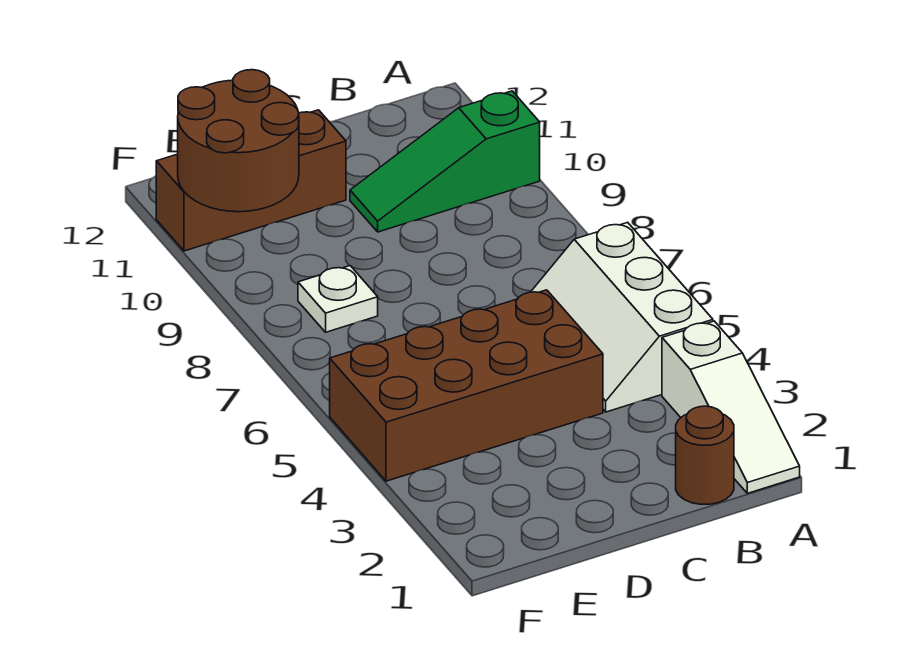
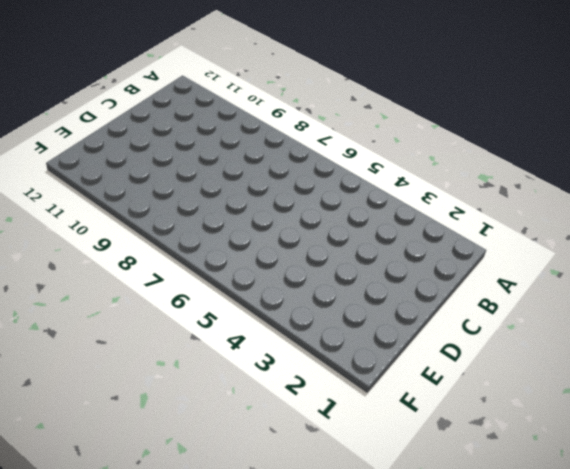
none -> white 1x3 slope [662,321,800,493]
none -> white 2x3 slope [531,222,713,412]

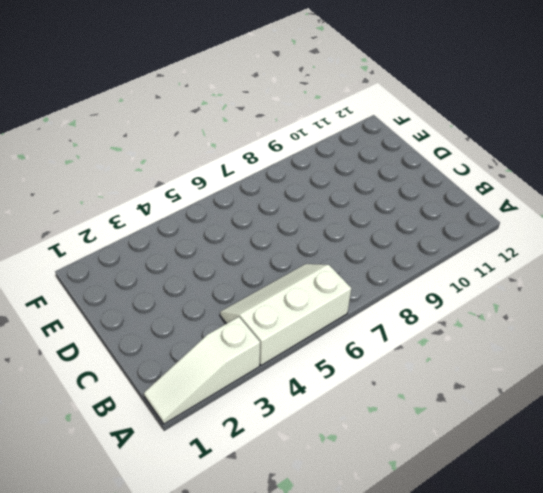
none -> green 1x3 slope [350,91,540,232]
none -> brown 1x1 round brick [676,406,734,504]

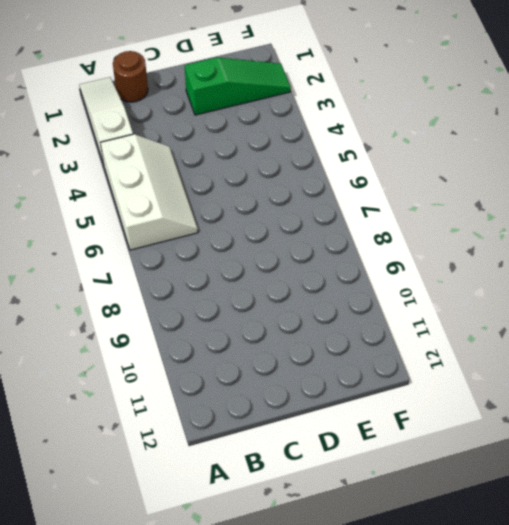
green 1x3 slope [185,57,291,115] -> green 1x3 slope moved to [350,91,540,232]
none -> brown 2x4 brick [330,290,603,481]
none -> brown 1x3 brick [156,110,346,251]

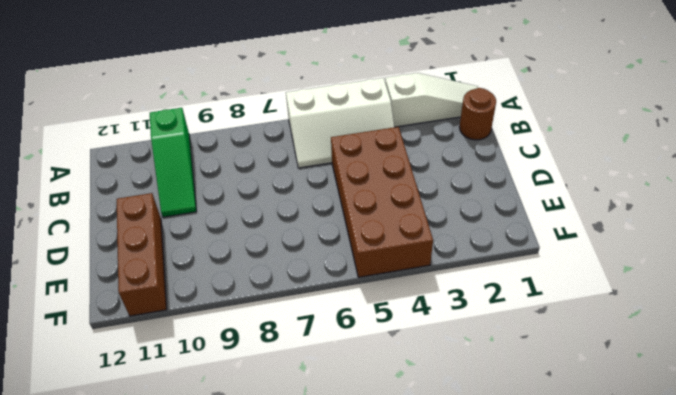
none -> white 1x1 plate [298,266,378,332]
none -> brown 2x2 round brick [178,70,299,212]

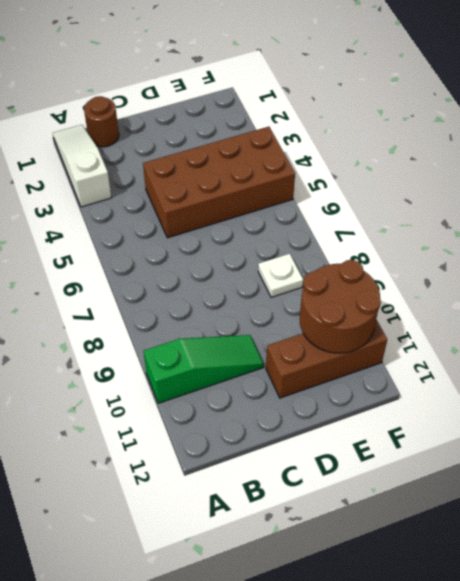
none -> white 2x3 slope [531,222,713,412]

